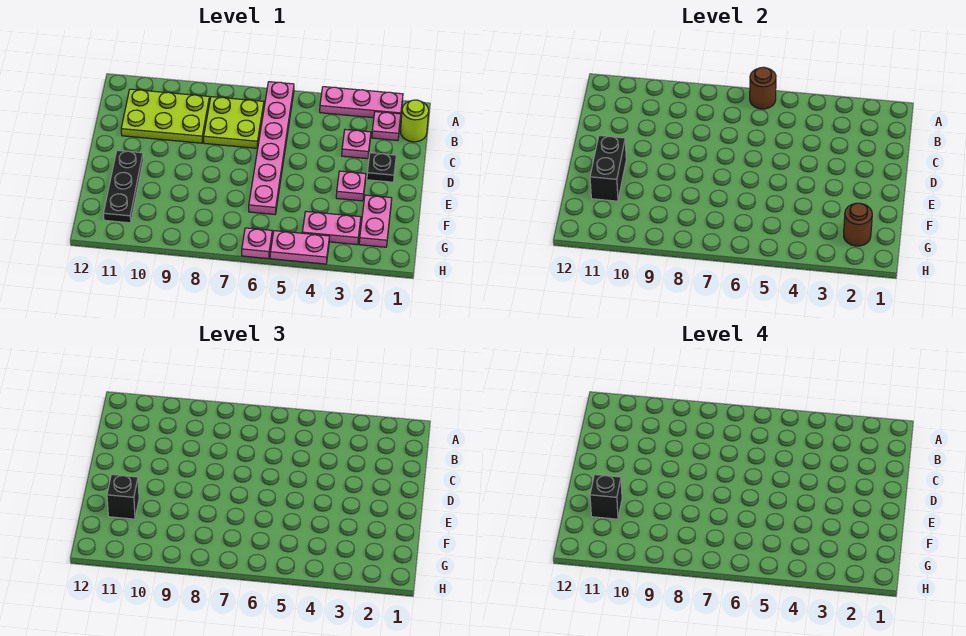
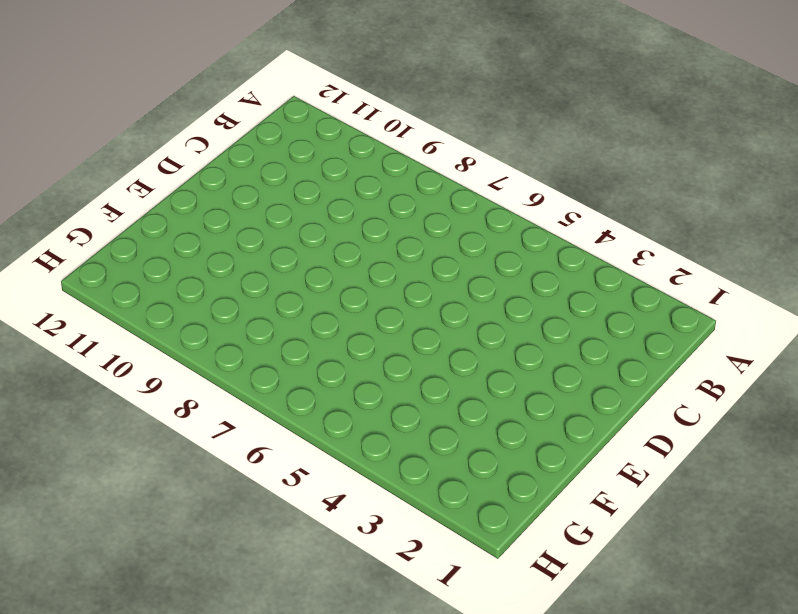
none -> pink 1x3 plate [320,87,403,118]
none -> pink 1x6 plate [249,82,294,214]
none -> lime 1x1 round brick [401,100,429,142]

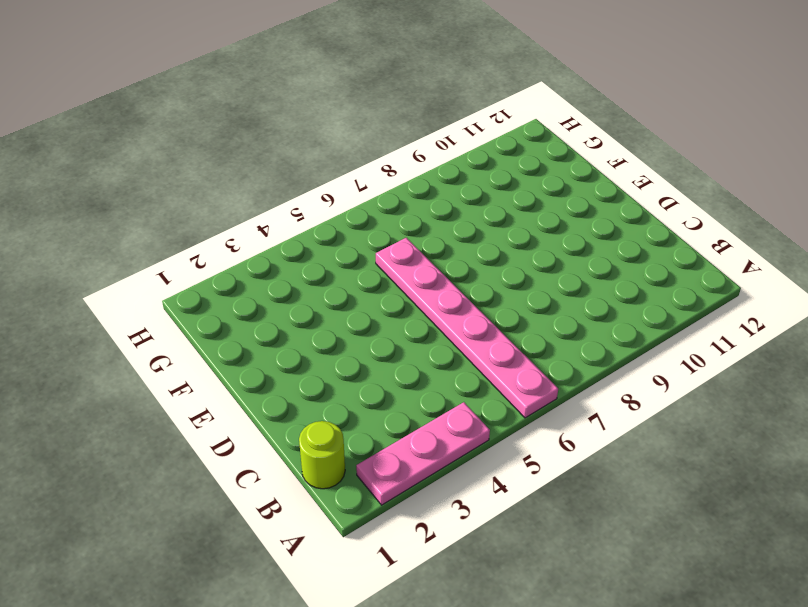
none -> pink 1x1 plate [372,112,401,140]
none -> lime 2x2 plate [204,97,264,148]
none -> lime 2x3 plate [121,89,210,143]

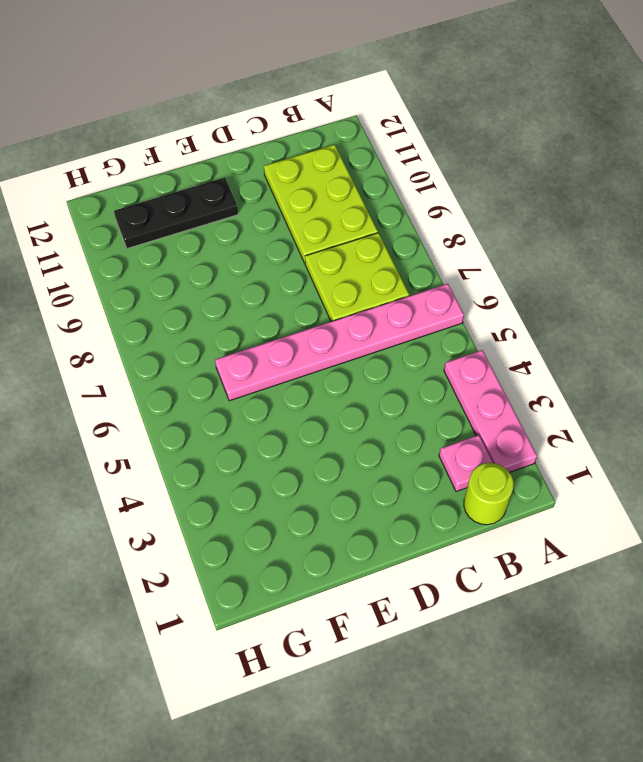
none -> pink 1x1 plate [342,130,371,159]
none -> black 1x1 plate [367,153,396,182]
none -> pink 1x1 plate [336,171,366,201]

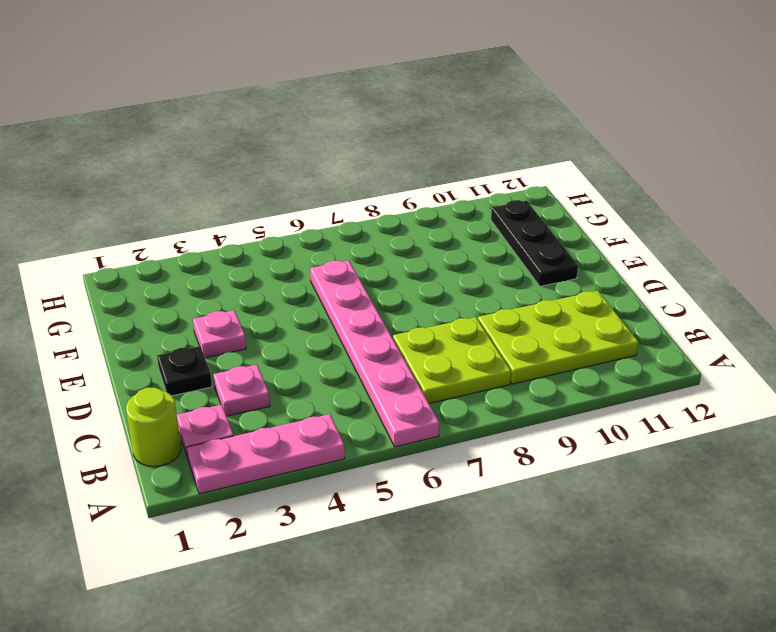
none -> pink 1x2 plate [359,195,392,247]
none -> pink 1x2 plate [302,211,361,245]
none -> pink 1x2 plate [270,231,329,264]

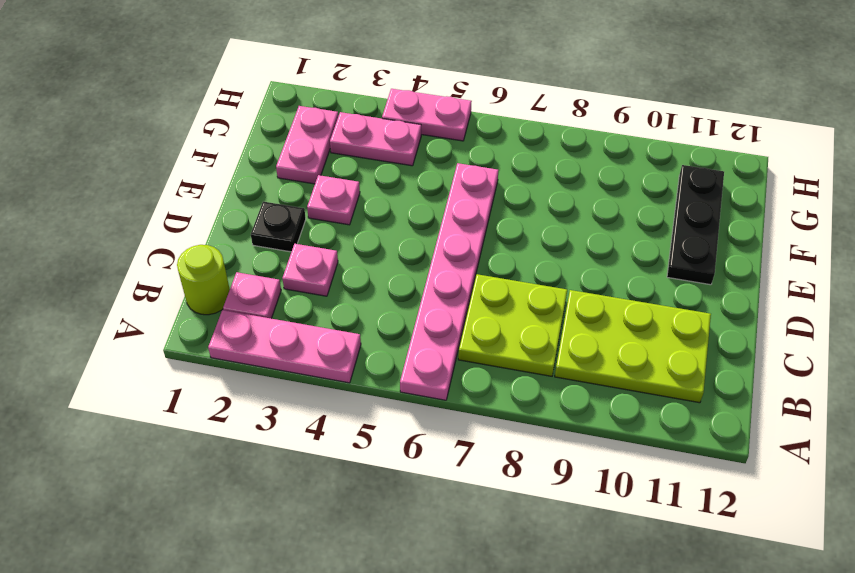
none -> pink 1x1 plate [242,228,272,259]
none -> brown 1x1 round brick [750,67,776,109]
none -> black 1x2 brick [590,136,626,201]

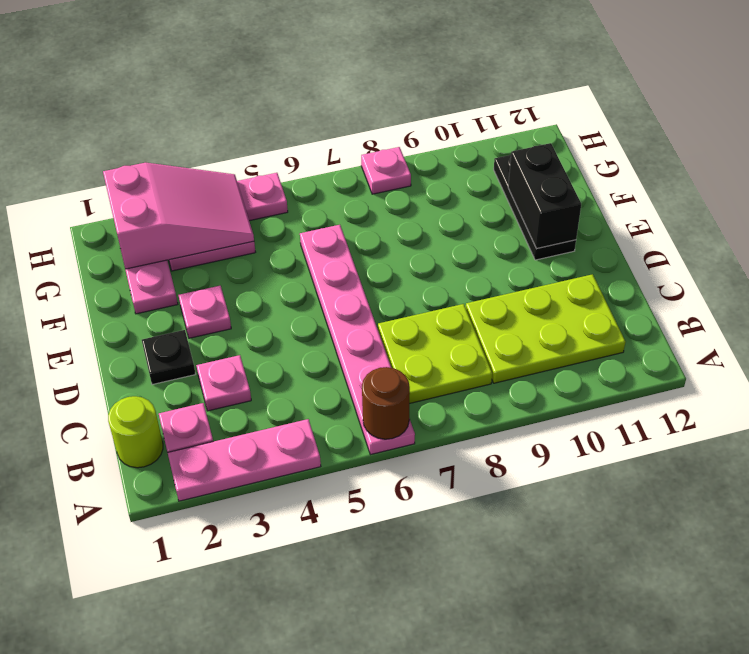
pink 2x3 slope [103,163,254,269] -> brown 1x1 round brick [844,203,872,246]
pink 1x1 plate [361,147,411,194] -> pink 1x1 plate moved to [242,228,272,259]
none -> black 1x1 brick [107,475,139,519]
none -> black 1x1 brick [590,475,622,519]

